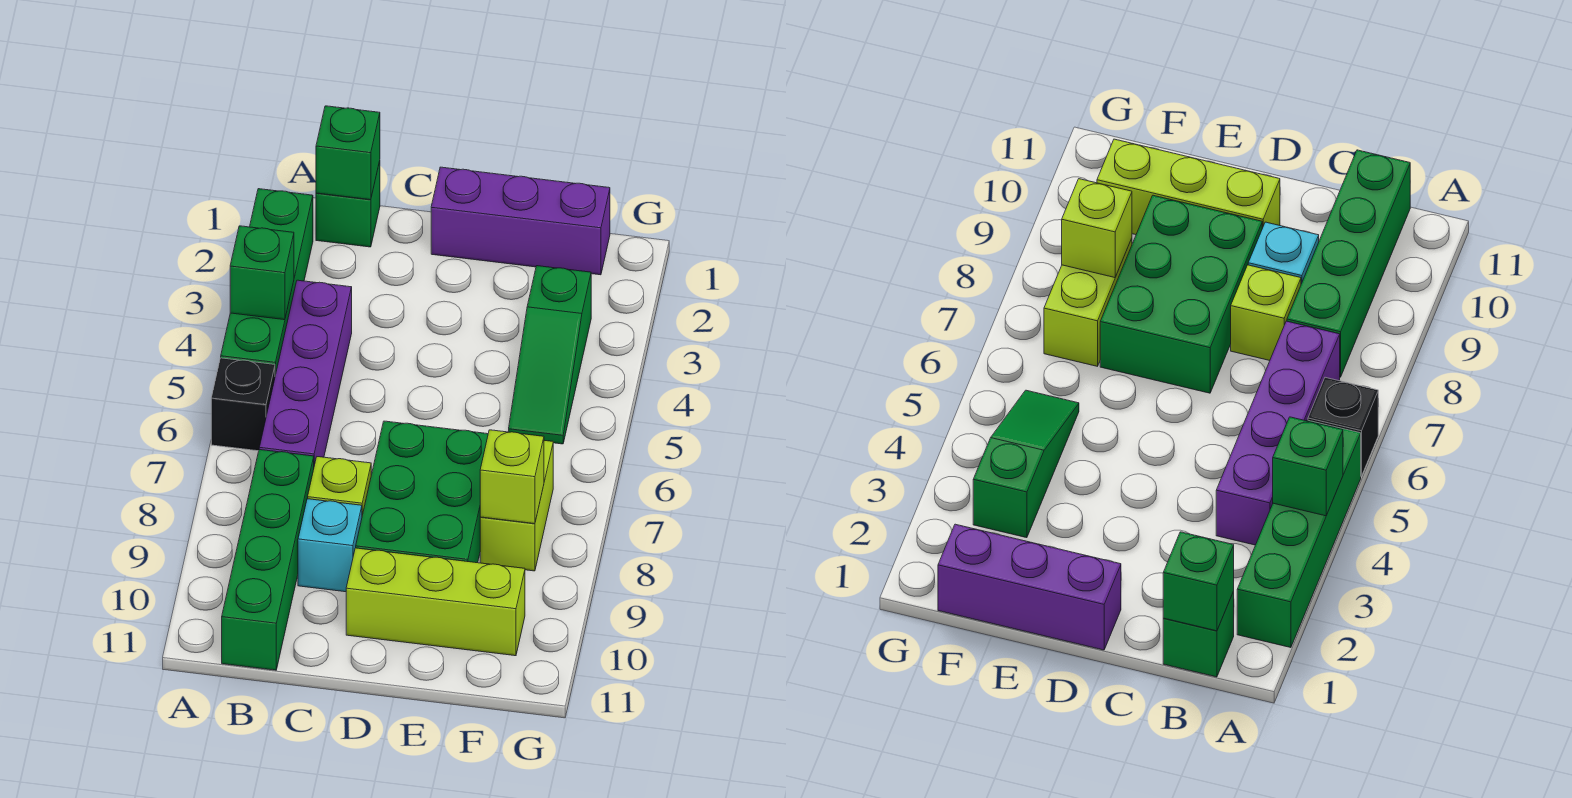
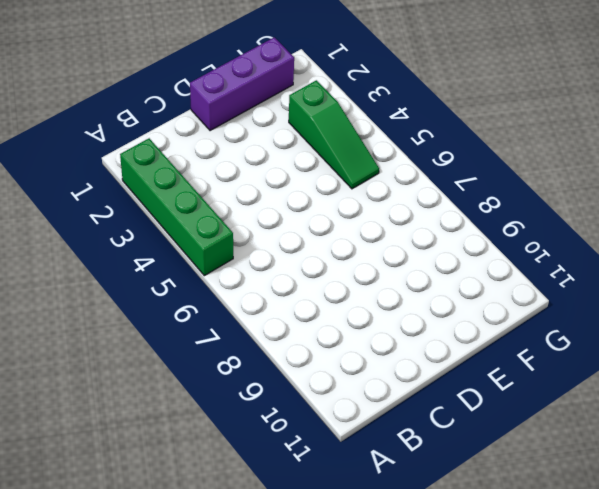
none -> black 1x1 brick [211,358,275,451]
none -> green 1x1 brick [316,161,380,247]
none -> purple 1x4 brick [259,280,352,465]

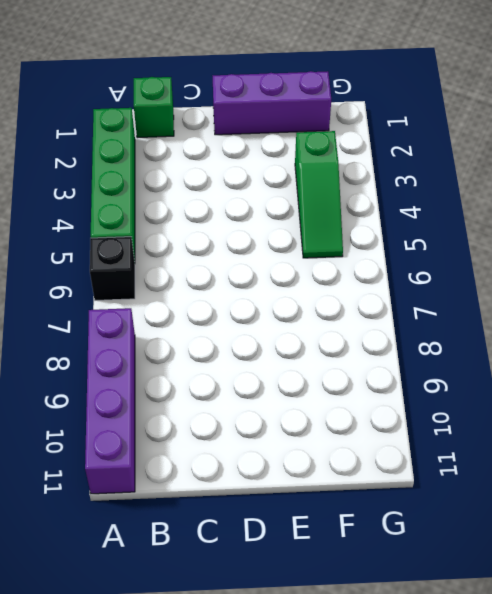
purple 1x4 brick [85,308,135,494] -> purple 1x4 brick moved to [259,280,352,465]
none -> green 1x4 brick [222,450,314,670]
none -> lime 1x1 brick [308,457,371,515]
none -> cyan 1x1 brick [298,499,362,592]

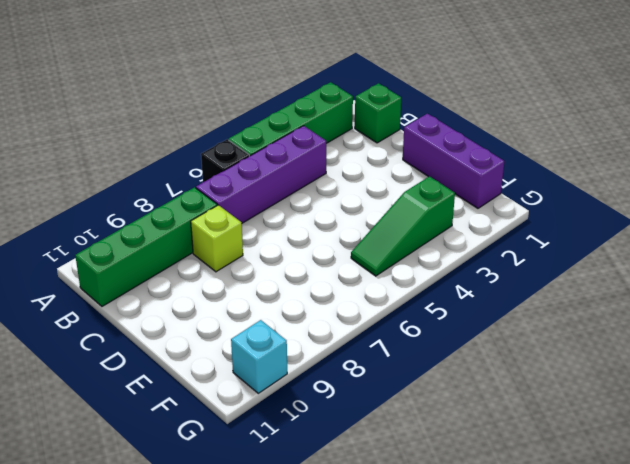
cyan 1x1 brick [231,320,287,393] -> cyan 1x1 brick moved to [298,499,362,592]
none -> green 2x3 brick [356,421,488,563]
none -> lime 1x3 brick [346,548,525,656]
none -> lime 1x2 brick [480,440,553,571]

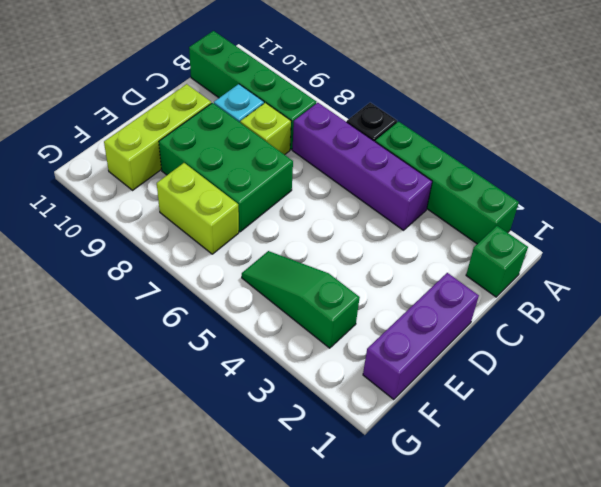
none -> green 1x1 brick [230,226,294,320]
none -> green 1x1 brick [316,106,380,200]
none -> lime 1x1 brick [480,430,544,524]

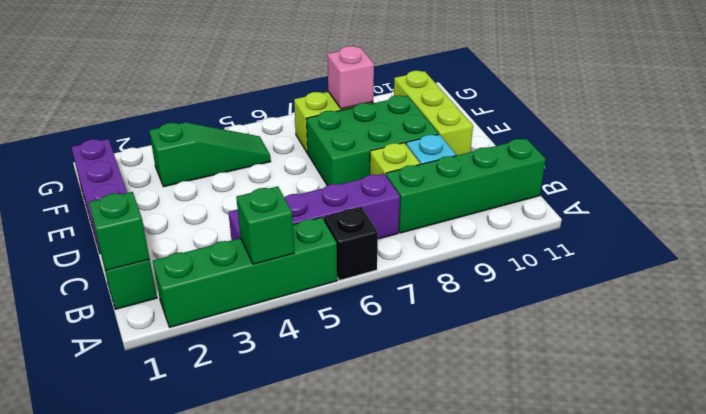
pink 1x1 brick [328,46,374,109] -> lime 1x1 brick [480,430,544,524]

